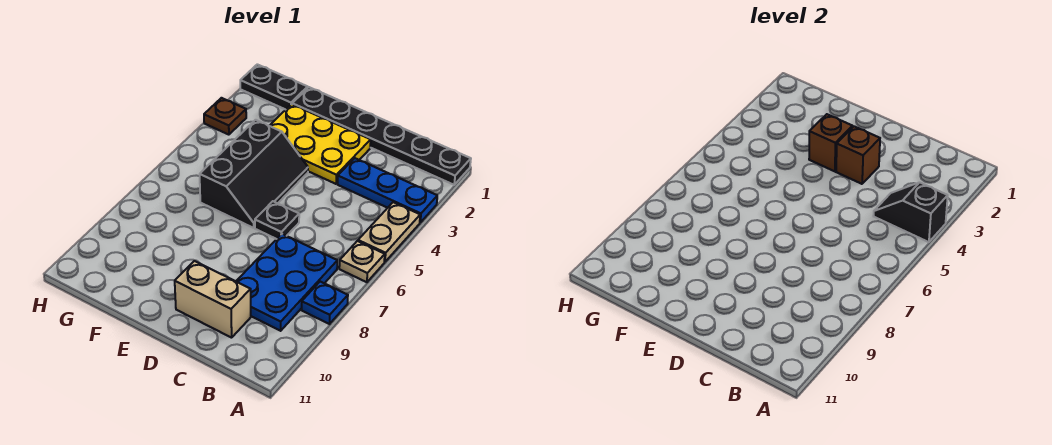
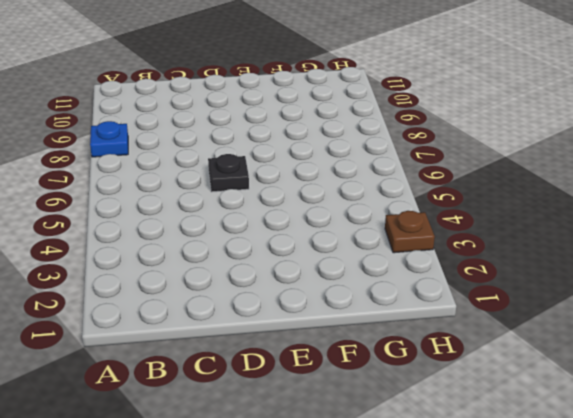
none -> black 1x6 plate [292,87,471,185]
none -> blue 1x3 plate [338,158,437,222]
none -> tan 1x2 plate [358,202,420,262]

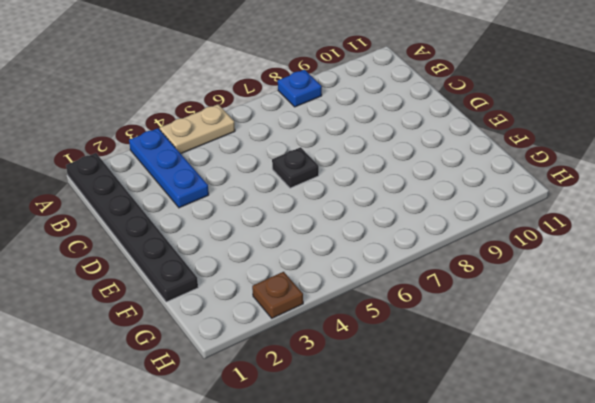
none -> tan 1x1 plate [339,241,385,282]
none -> blue 2x3 plate [236,234,337,331]
none -> tan 1x2 brick [175,261,251,338]

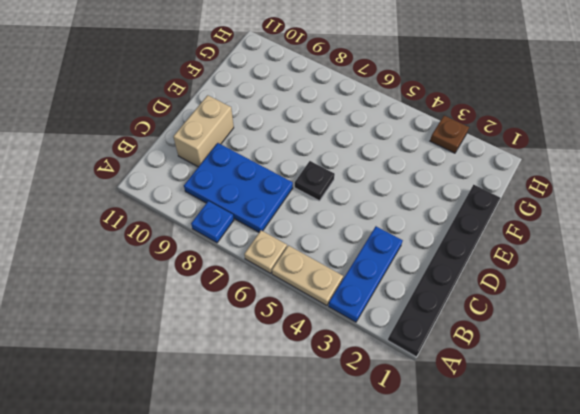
none -> yellow 2x3 plate [270,104,371,184]
none -> black 2x3 slope [200,120,308,228]
none -> black 1x2 plate [240,64,308,110]

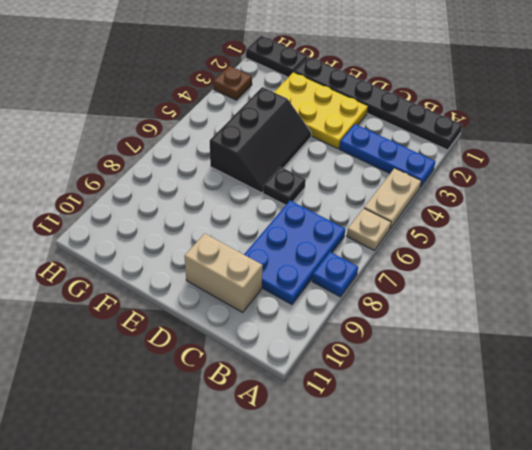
none -> black 1x2 slope [873,182,948,242]
none -> brown 1x1 brick [836,126,880,184]
none -> brown 1x1 brick [809,114,853,171]

